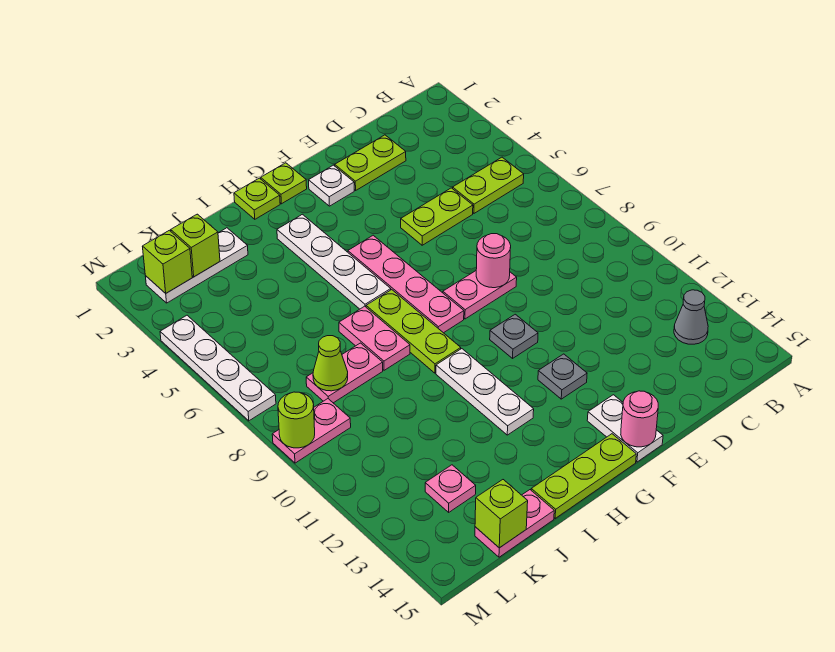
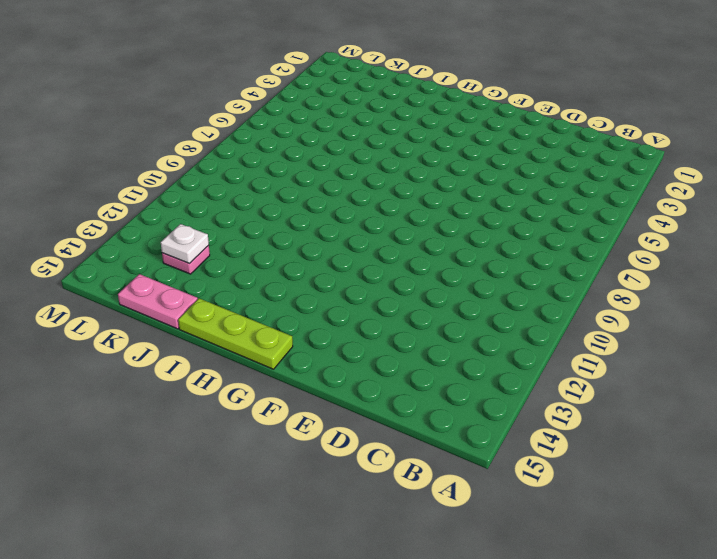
white 1x1 plate [161,224,209,263] -> white 1x1 plate moved to [309,165,354,206]
none -> lime 1x2 plate [453,157,524,213]
none -> grey 1x1 cone [674,290,708,344]
none -> lime 1x2 plate [335,135,406,190]
none -> lime 1x2 plate [401,188,473,245]

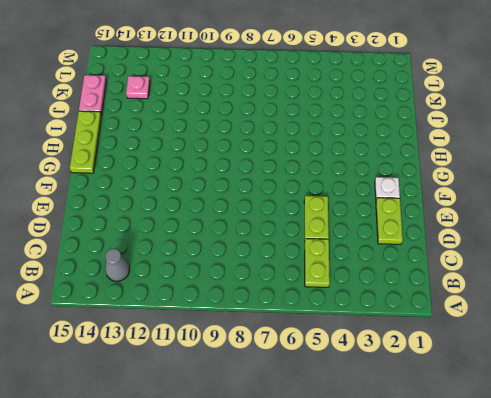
none -> pink 1x2 plate [443,271,517,319]
none -> grey 1x1 plate [490,314,538,358]
none -> grey 1x1 plate [538,354,587,399]
none -> white 1x2 plate [587,395,663,462]

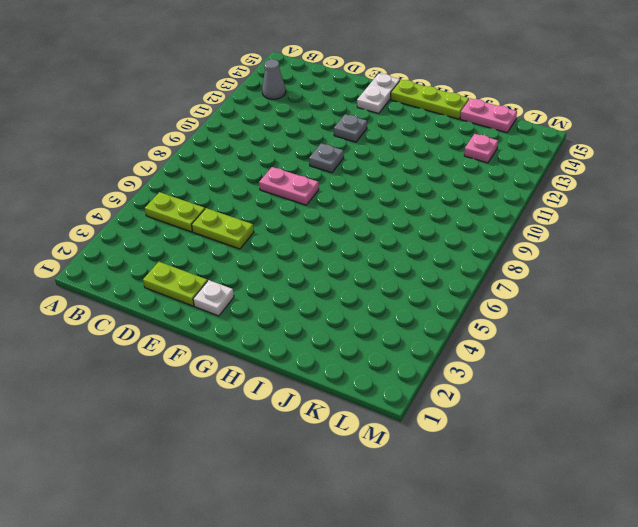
none -> lime 1x1 plate [261,163,307,204]
none -> pink 1x4 plate [348,235,464,333]
none -> lime 1x1 plate [234,178,280,219]
none -> white 1x4 plate [277,214,391,309]

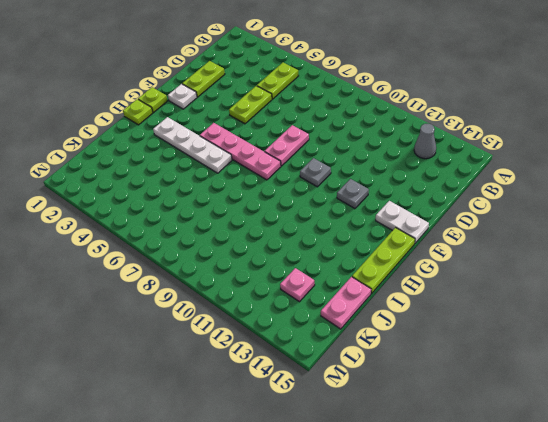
none -> lime 1x3 plate [366,290,461,373]
none -> white 1x3 plate [436,349,534,435]
none -> pink 1x2 plate [339,306,410,370]
none -> white 1x3 plate [145,228,248,303]

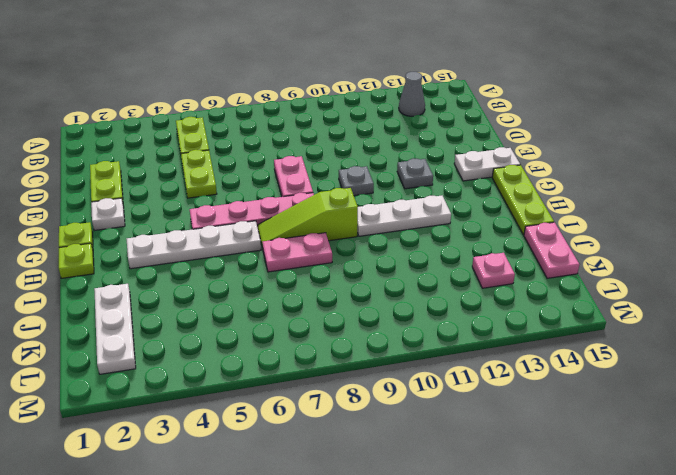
lime 1x3 slope [258,188,358,248] -> lime 1x3 plate [366,290,461,373]
none -> pink 1x2 plate [306,343,383,403]
none -> pink 1x2 plate [272,399,351,463]
none -> white 1x4 plate [160,315,276,421]
none -> pink 1x1 round brick [476,234,511,288]

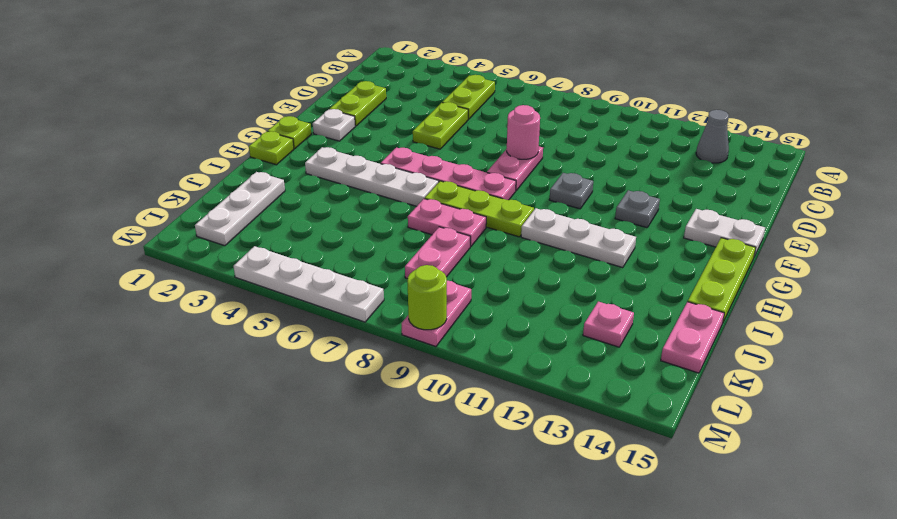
none -> pink 1x1 round brick [621,391,658,447]
none -> lime 1x1 brick [171,214,220,277]
none -> lime 1x1 cone [313,336,348,391]
none -> lime 1x1 brick [475,480,528,548]

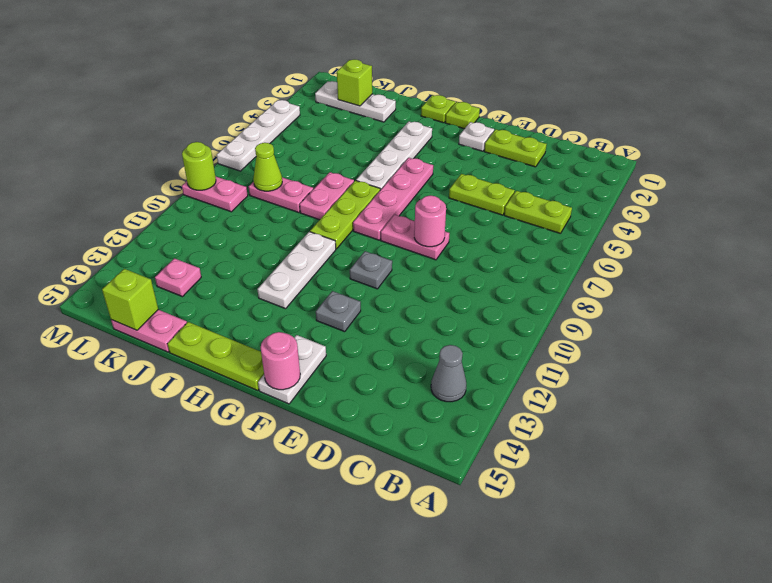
none -> lime 1x1 brick [142,230,192,293]

